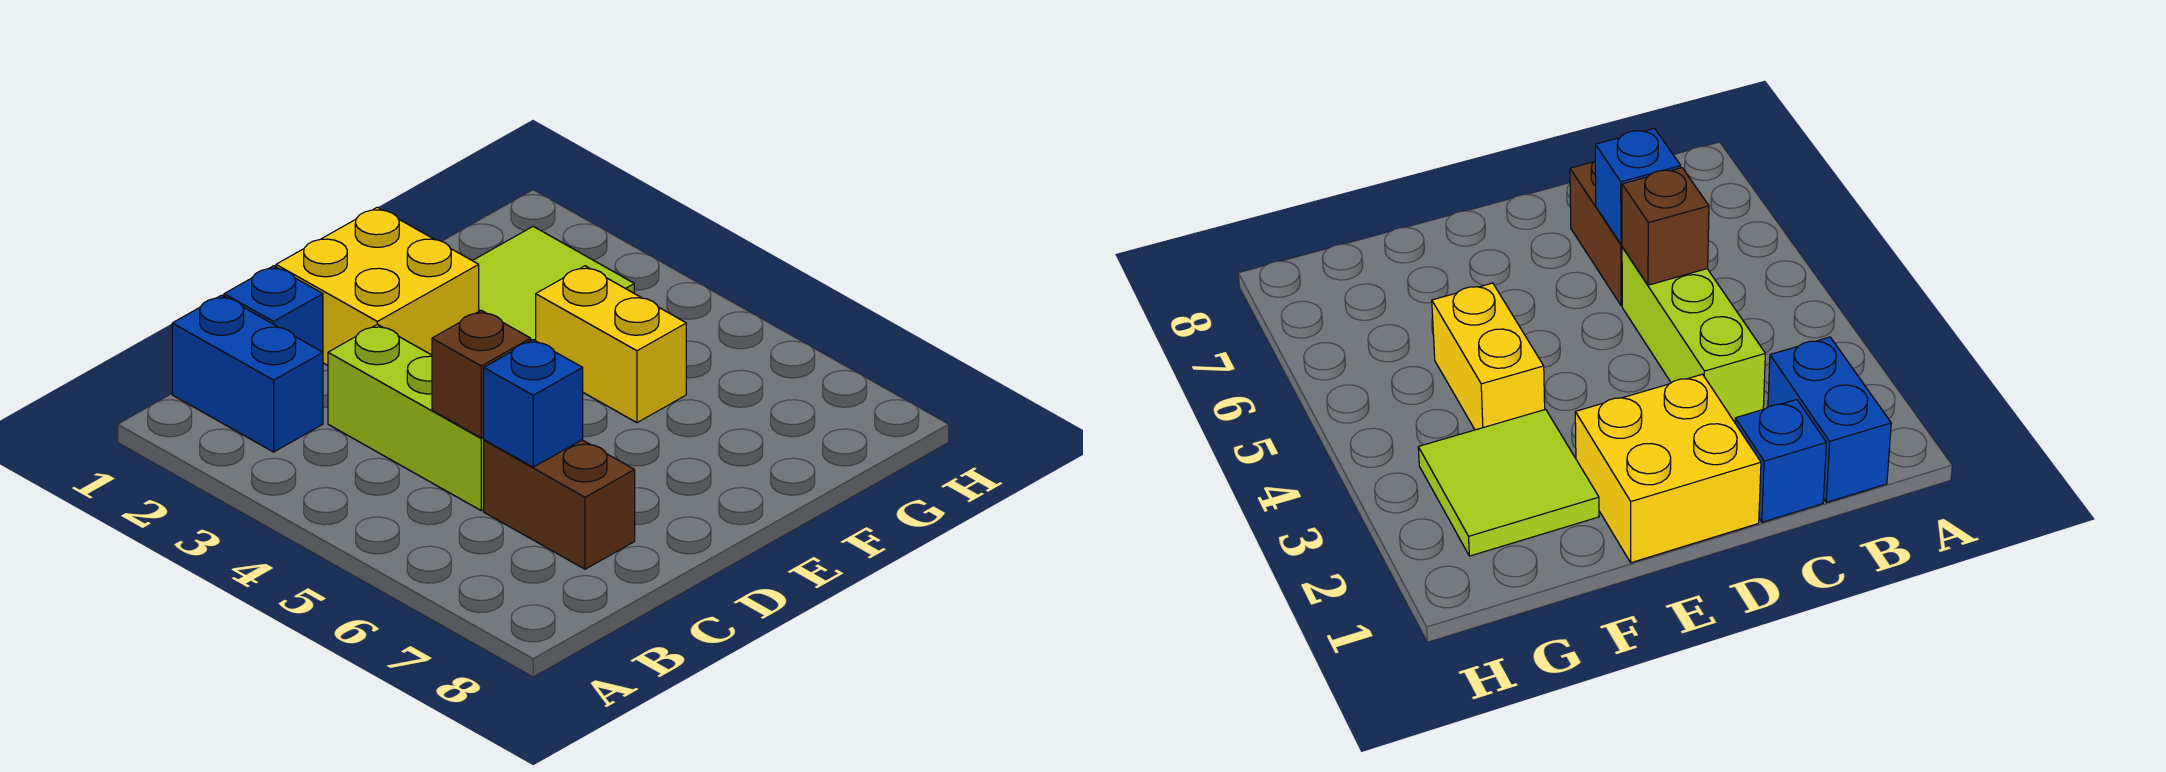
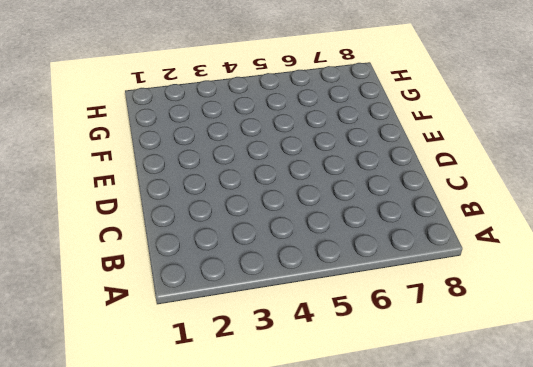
none -> blue 1x2 brick [172,295,323,452]
none -> blue 1x1 brick [224,266,323,352]

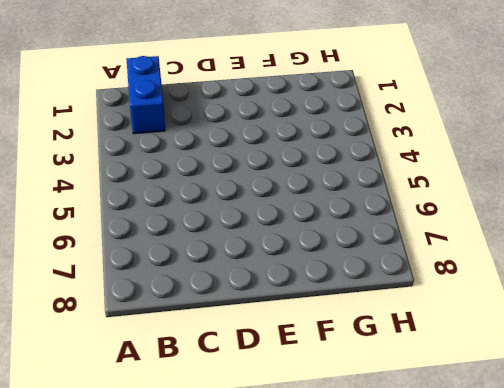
none -> blue 1x1 brick [224,266,323,352]
none -> lime 1x3 brick [328,324,484,510]

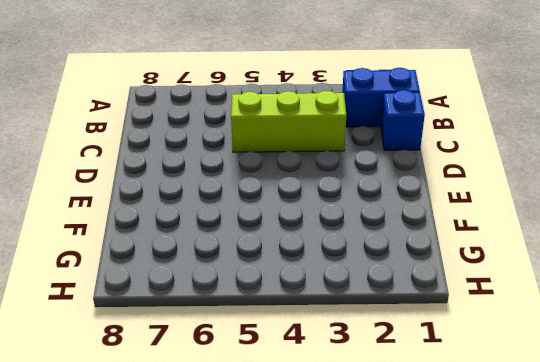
none -> brown 1x2 brick [484,440,635,569]
none -> yellow 2x2 brick [276,207,479,365]

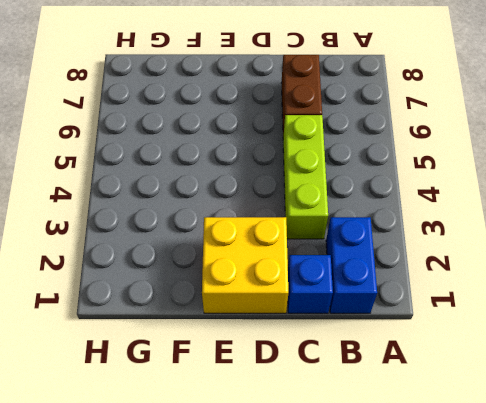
none -> lime 2x2 tile [473,227,634,341]
none -> yellow 1x2 brick [536,266,686,423]

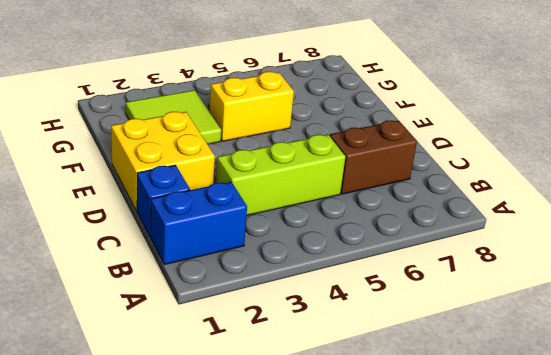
none -> brown 1x1 brick [432,310,531,438]
none -> blue 1x1 brick [484,340,583,467]

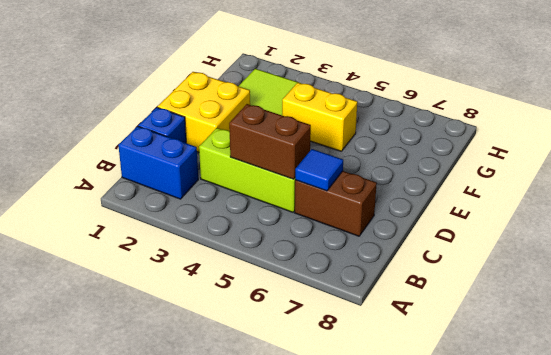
brown 1x2 brick [229,104,311,179] -> brown 1x1 brick [432,310,531,438]
blue 1x1 tile [295,149,343,191] -> blue 1x1 brick [484,340,583,467]

